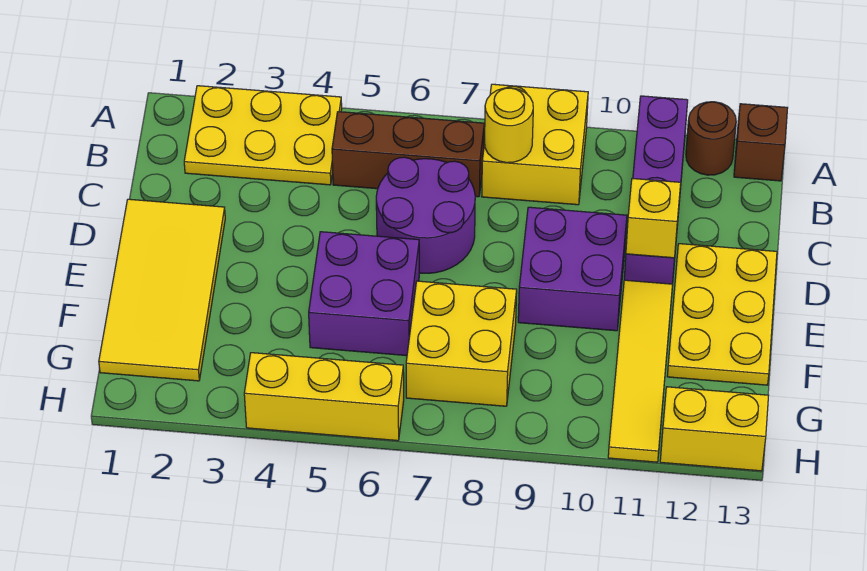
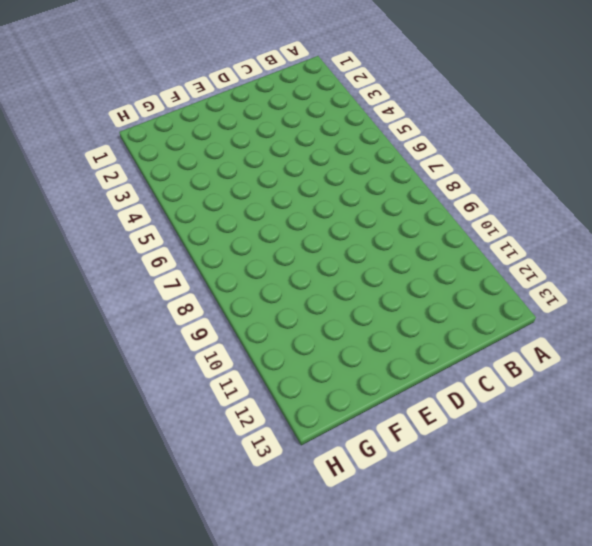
none -> yellow 2x3 plate [184,86,342,185]
none -> yellow 2x2 brick [482,84,588,205]
none -> purple 1x4 brick [624,96,688,284]

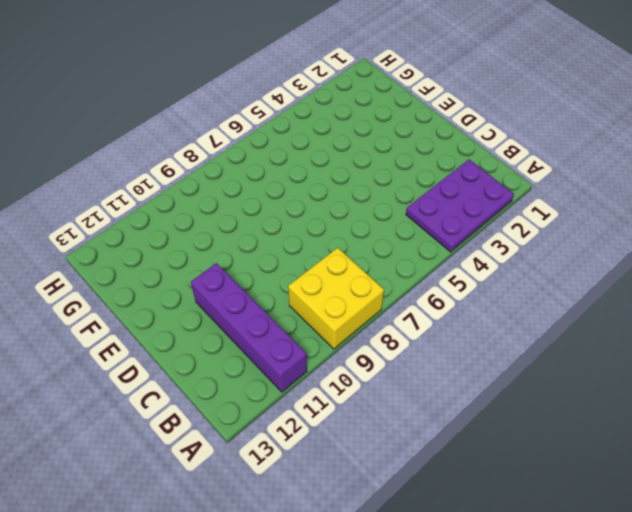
purple 2x3 plate [406,160,514,252] -> yellow 2x3 plate [184,86,342,185]
none -> brown 1x1 round brick [686,102,736,175]
none -> brown 1x1 brick [734,104,788,181]
none -> brown 1x3 brick [332,112,484,197]

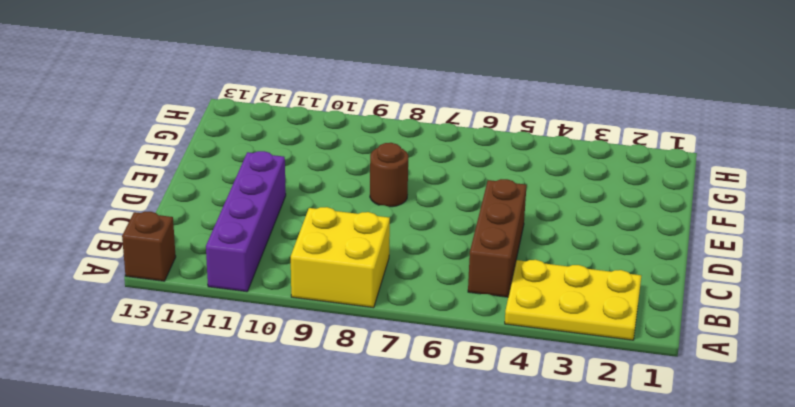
brown 1x3 brick [468,179,527,297] -> brown 1x3 brick turned to [332,112,484,197]
brown 1x1 round brick [370,143,408,207] -> brown 1x1 round brick moved to [686,102,736,175]
none -> purple 2x2 round brick [376,157,475,273]
none -> yellow 2x4 tile [99,199,225,381]
none -> purple 2x2 brick [518,207,627,331]

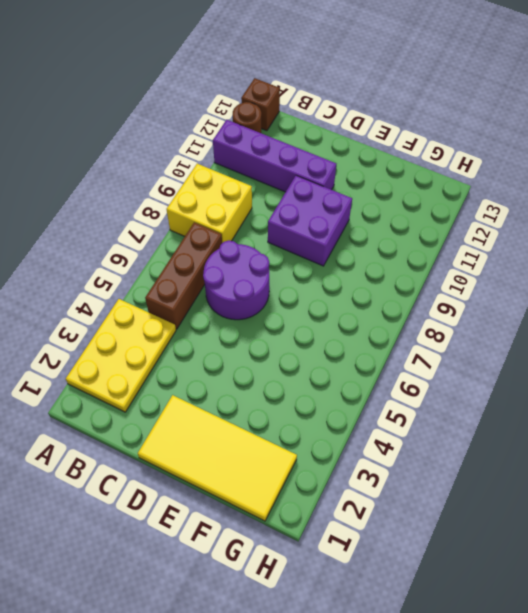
none -> yellow 2x3 plate [667,244,777,385]
none -> purple 2x2 brick [309,232,419,356]
none -> yellow 1x4 tile [608,280,673,462]

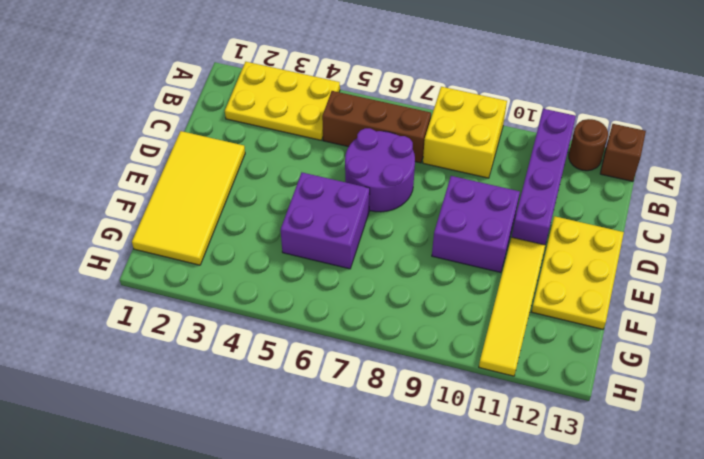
none -> yellow 2x2 brick [406,281,517,406]
none -> yellow 1x3 brick [244,353,404,441]
none -> yellow 1x2 brick [660,387,768,471]

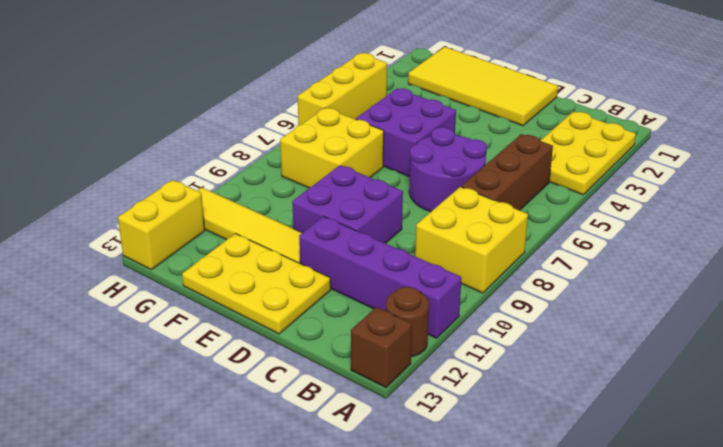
none -> yellow 1x1 round brick [485,88,533,163]
none -> yellow 1x1 brick [626,179,681,258]

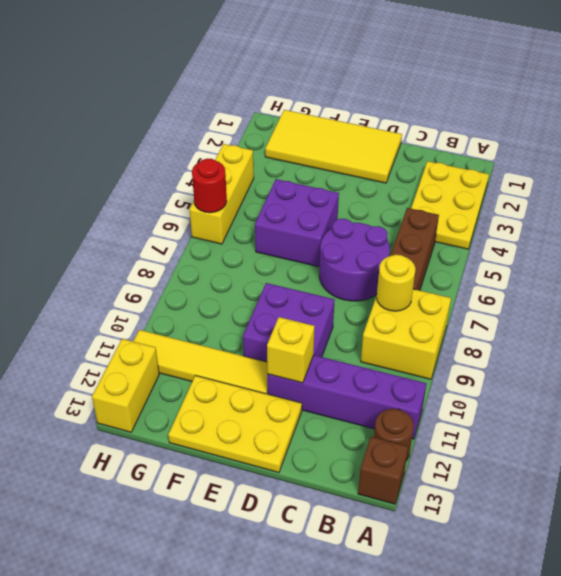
red 1x1 round brick [192,159,227,213] -> none
none -> yellow 2x2 brick [406,281,517,406]

